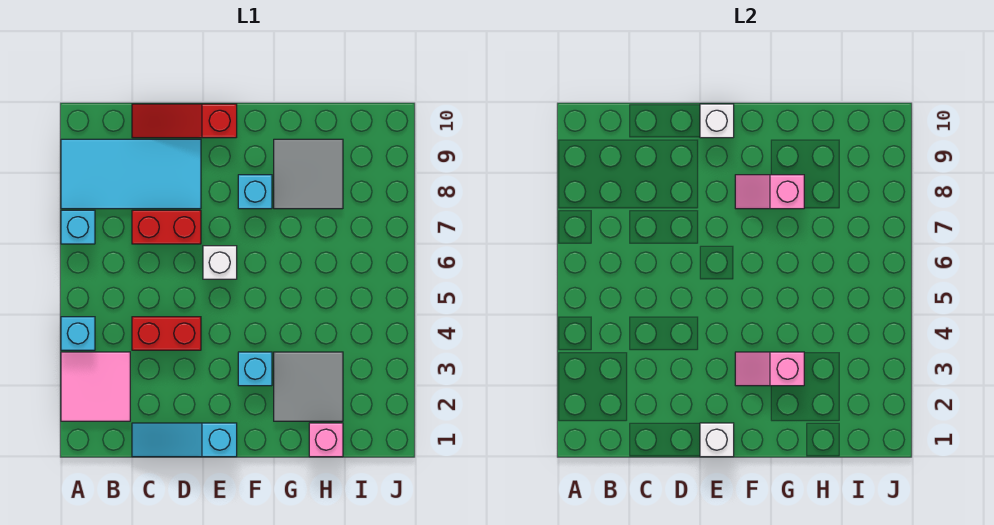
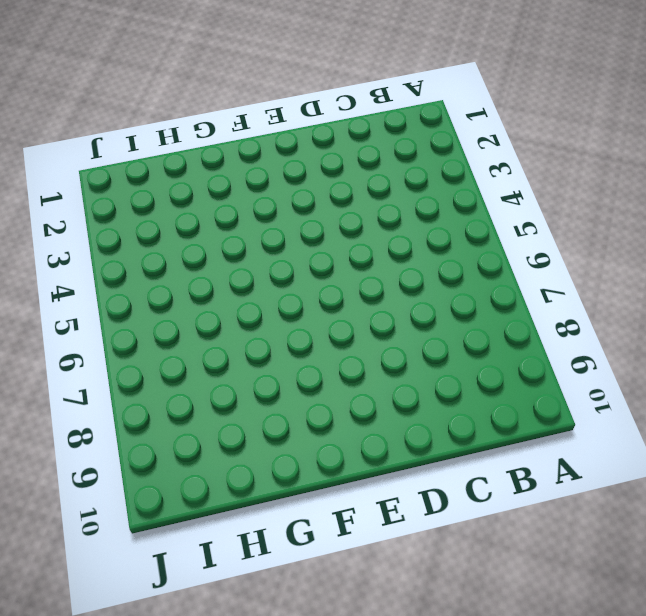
none -> pink 2x2 tile [61,352,130,421]
none -> cyan 1x1 brick [61,317,95,350]
none -> cyan 1x1 brick [61,210,95,244]

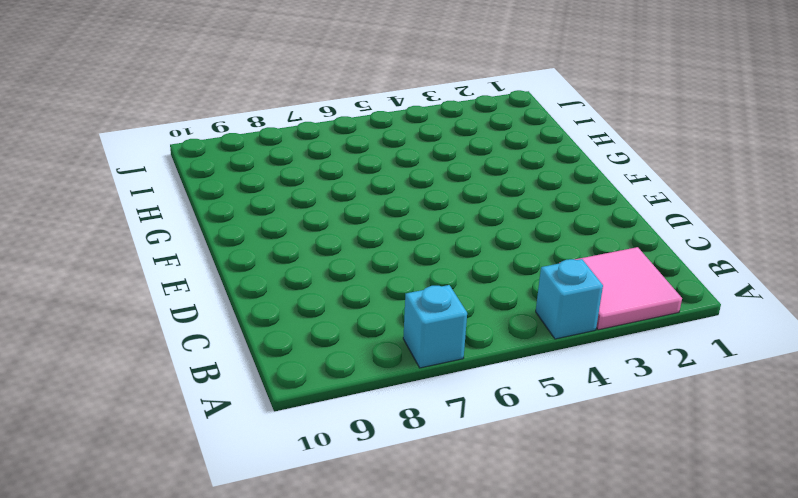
none -> cyan 2x4 tile [61,139,201,209]
none -> cyan 1x3 slope [132,423,237,457]
none -> red 1x2 brick [132,317,201,350]

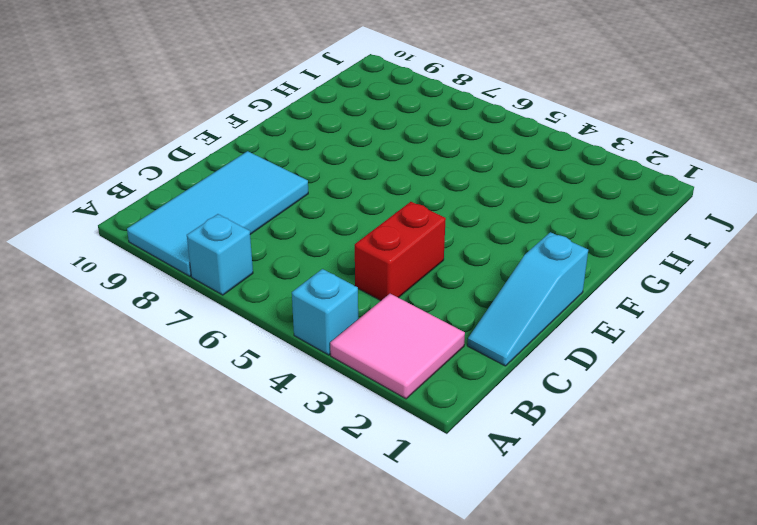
none -> red 1x2 brick [132,210,201,244]
none -> red 1x3 slope [132,104,237,138]
none -> white 1x1 brick [203,246,237,279]

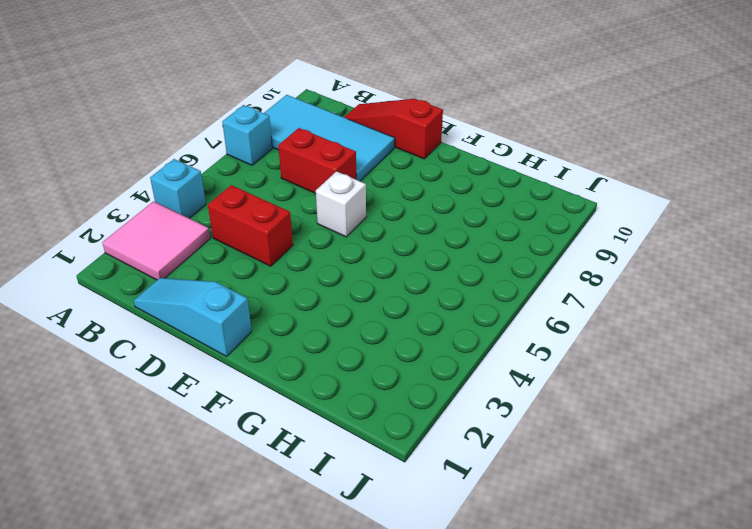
none -> cyan 1x1 brick [238,352,272,386]
none -> cyan 1x1 brick [238,175,272,209]
none -> grey 2x2 tile [274,352,343,421]

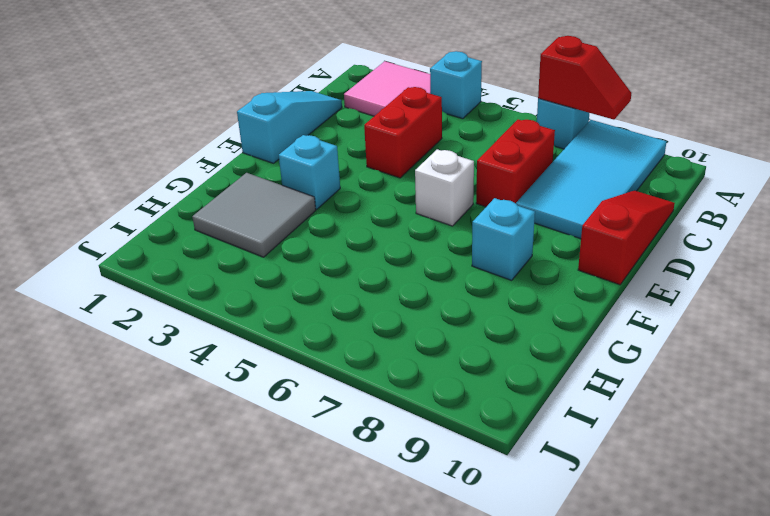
red 1x2 slope [538,36,631,120] -> none
none -> grey 2x2 tile [274,139,343,209]
none -> pink 1x1 brick [309,423,343,457]
none -> white 1x1 brick [700,423,734,457]

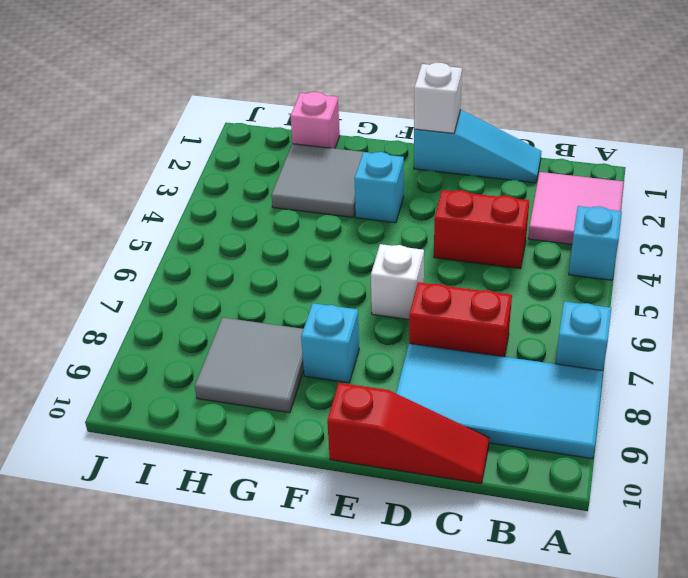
none -> white 1x1 brick [700,104,734,138]
none -> pink 1x2 slope [735,352,804,386]
none -> pink 1x2 slope [735,175,804,209]

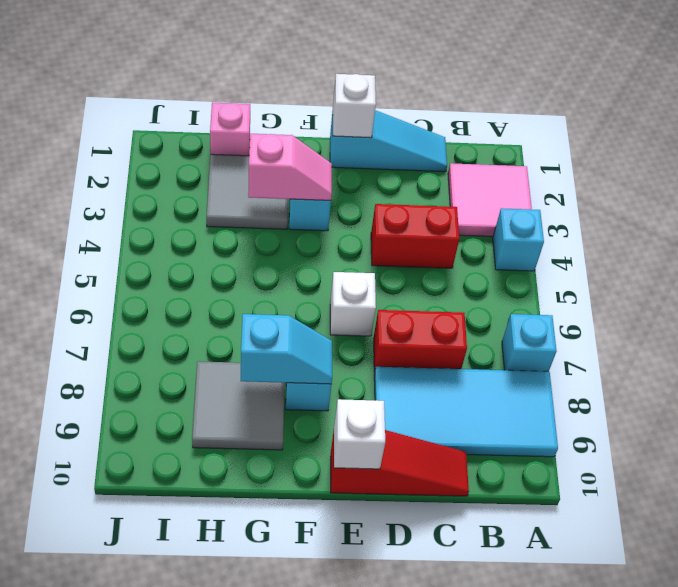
cyan 1x2 slope [241,314,332,384] -> pink 1x2 slope [735,175,804,209]

